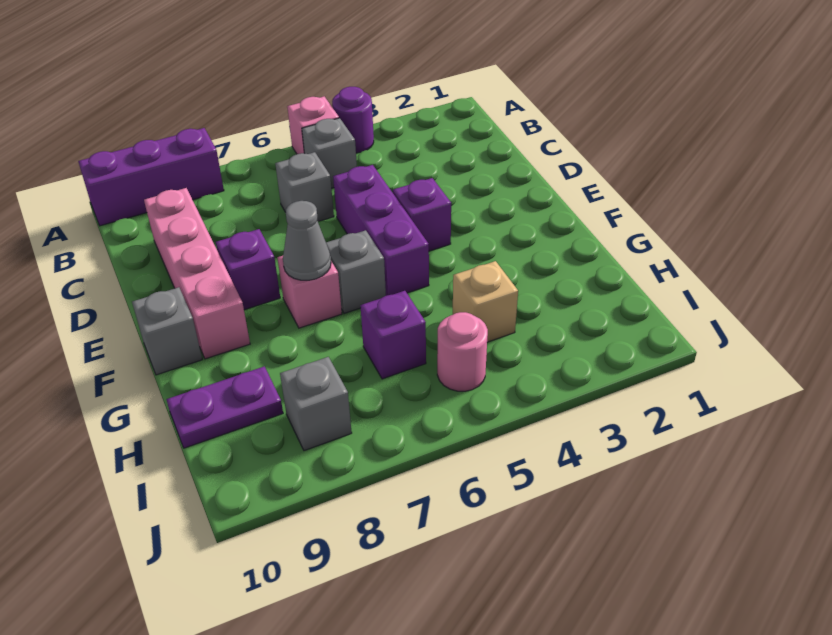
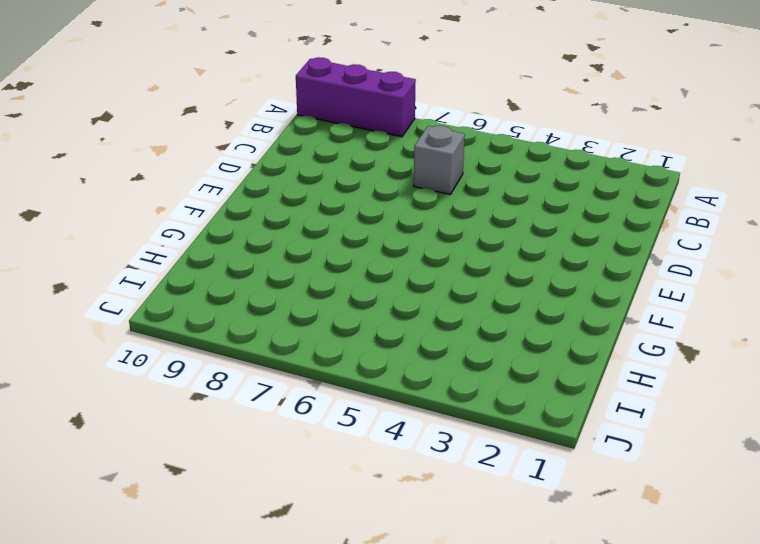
none -> purple 1x1 round brick [332,87,374,153]
none -> pink 1x1 brick [287,96,339,154]
none -> grey 1x1 brick [302,118,357,188]

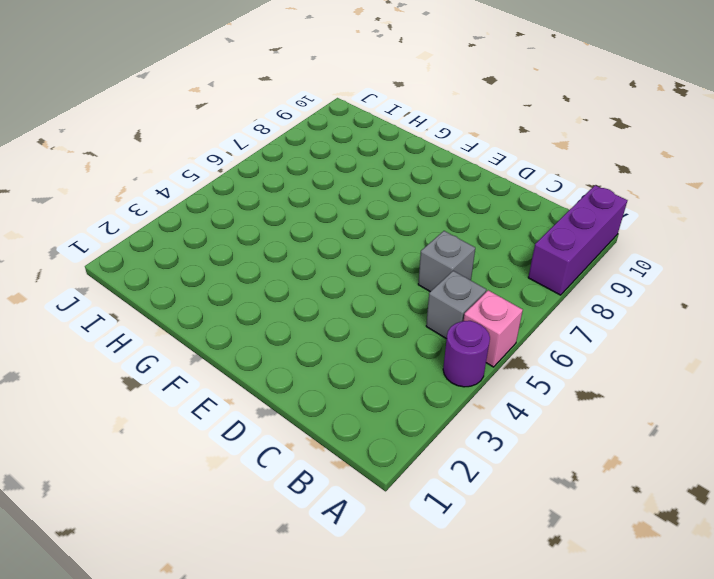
none -> pink 1x4 brick [144,188,250,359]
none -> purple 1x3 brick [333,165,429,296]
none -> purple 1x1 brick [393,178,451,251]

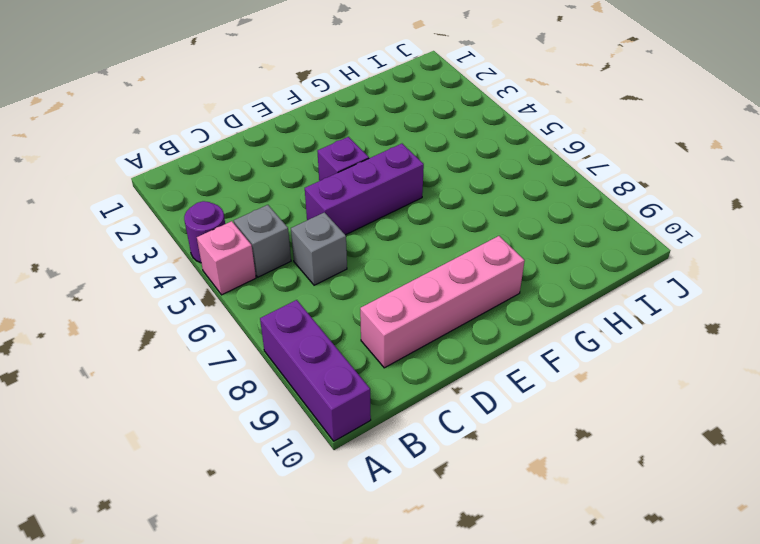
none -> purple 1x1 brick [216,229,280,310]
none -> grey 1x1 brick [326,230,386,313]
none -> pink 1x1 brick [277,256,342,328]

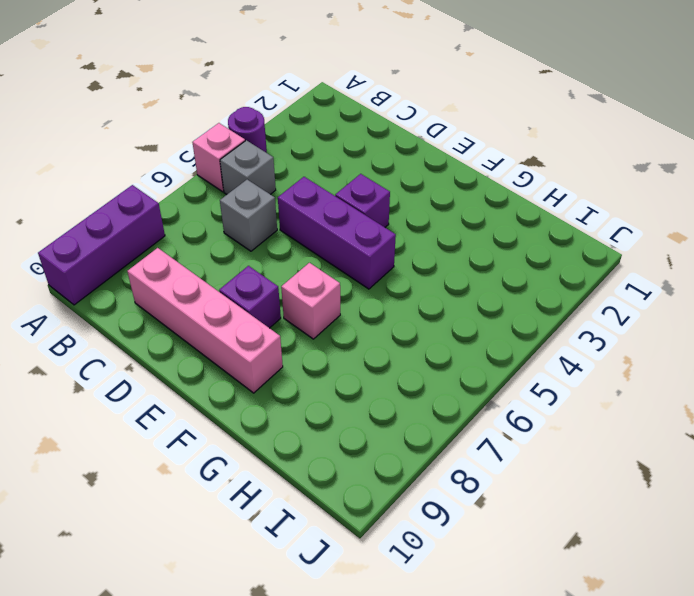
none -> grey 1x1 brick [326,230,386,313]
none -> grey 1x1 brick [132,287,202,375]
none -> tan 1x1 brick [453,261,518,342]

